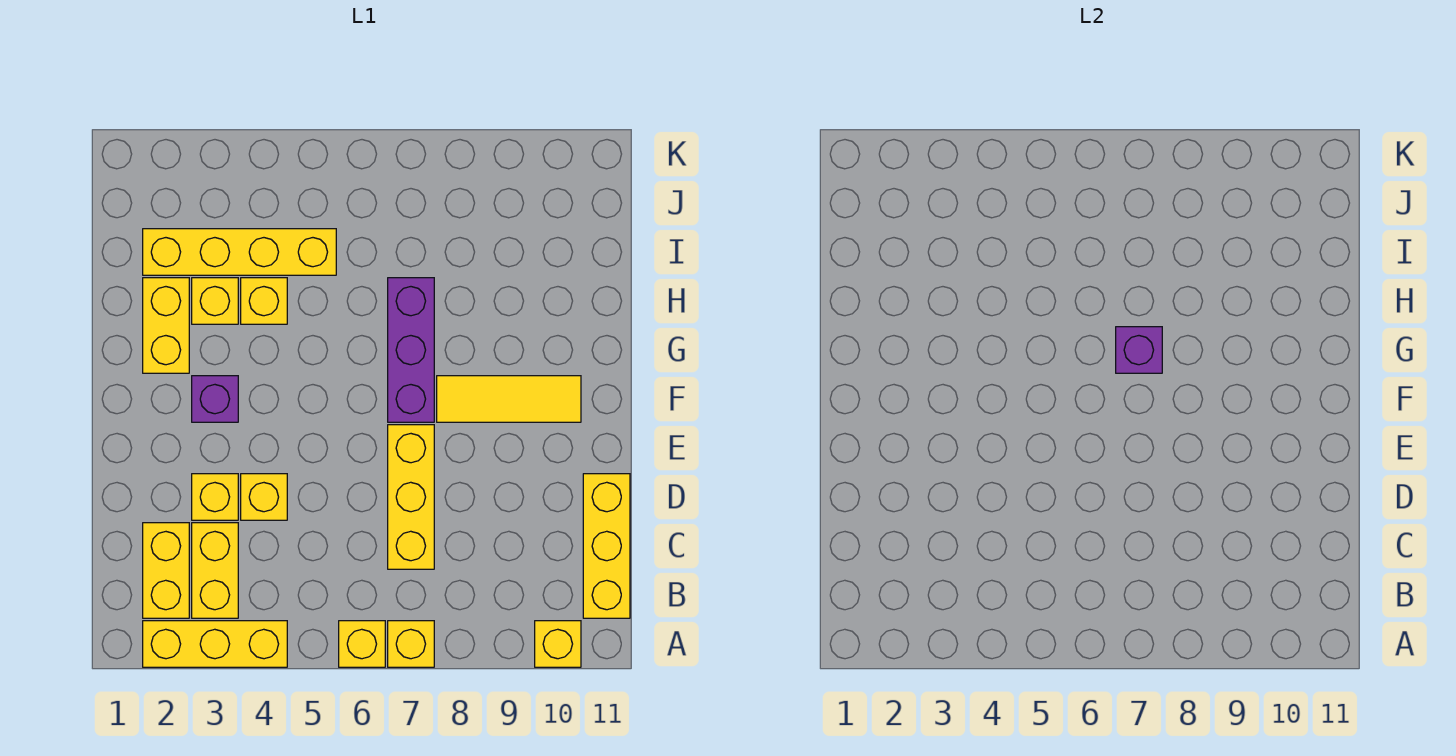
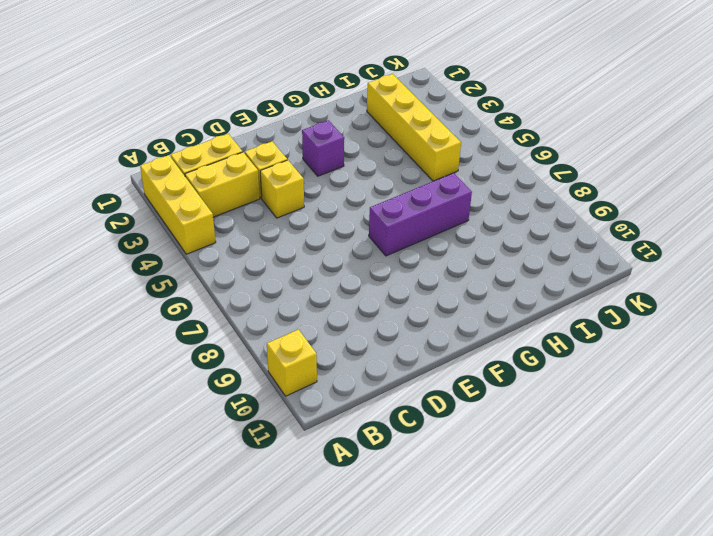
none -> yellow 1x1 brick [339,621,385,667]
none -> yellow 1x1 brick [388,621,434,667]
none -> yellow 1x3 brick [583,474,630,618]

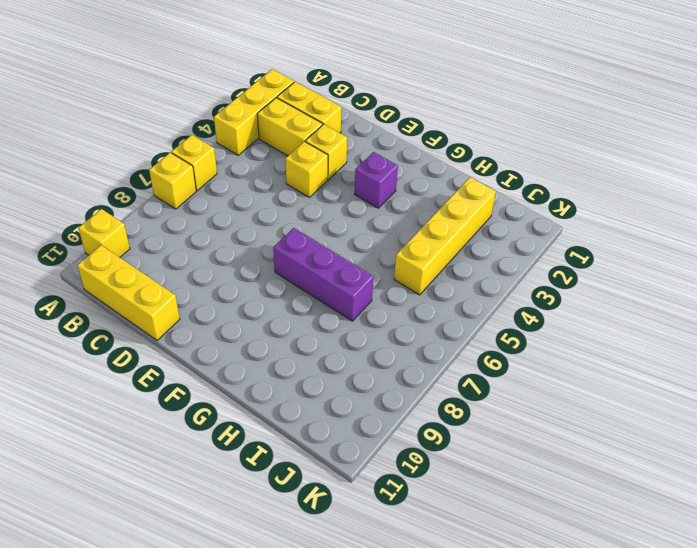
none -> yellow 1x3 brick [388,425,434,569]
none -> yellow 1x3 tile [437,376,581,422]
none -> yellow 1x2 brick [143,278,189,373]

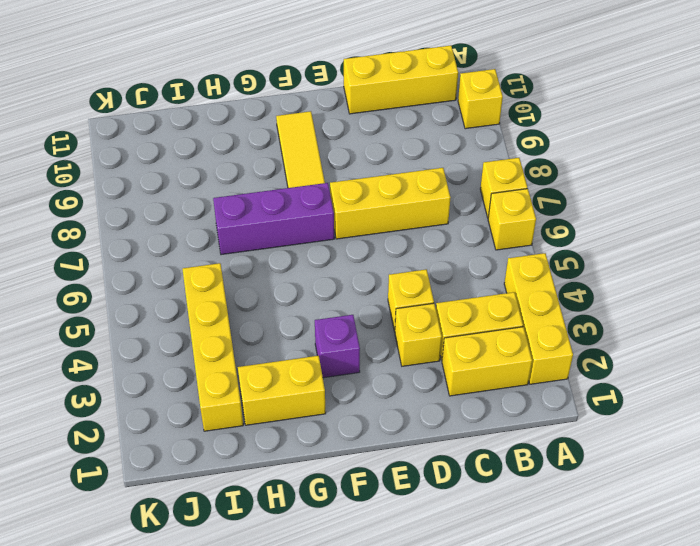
none -> yellow 1x1 brick [192,278,238,324]
none -> yellow 1x1 brick [241,278,287,324]
none -> purple 1x1 brick [1116,327,1162,373]

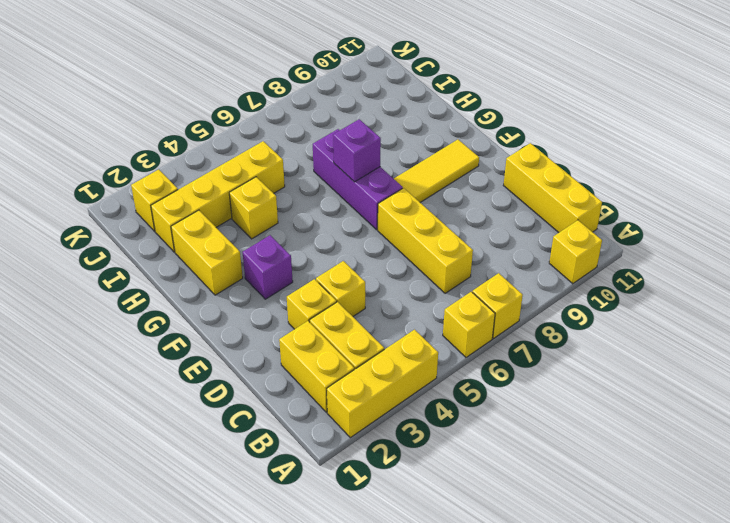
yellow 1x1 brick [131,170,178,231] -> yellow 1x1 brick moved to [192,278,238,324]

